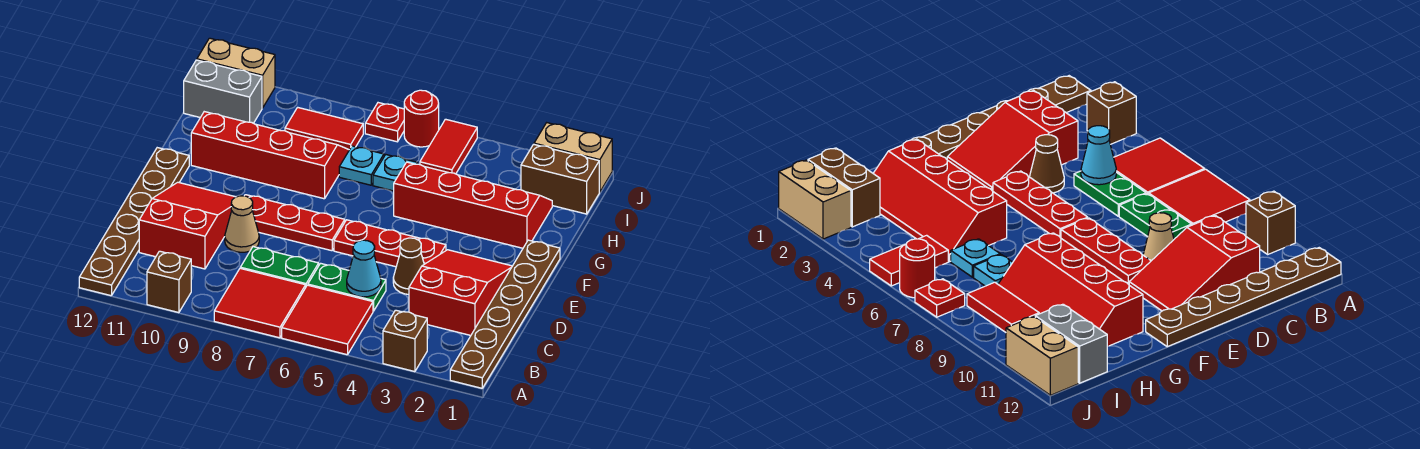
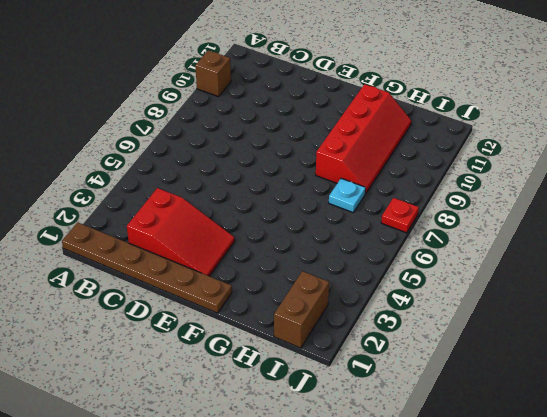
none -> brown 1x1 brick [383,310,427,372]
none -> red 2x2 tile [282,285,373,355]
none -> red 2x2 tile [214,268,306,338]

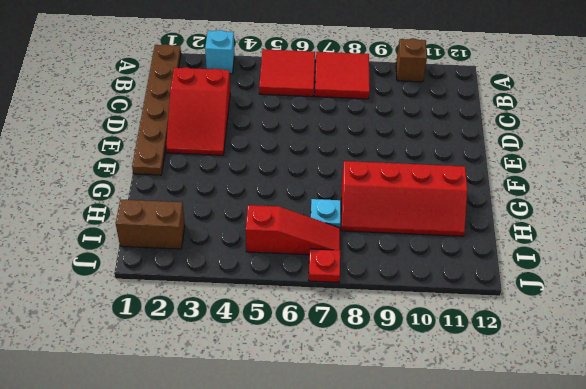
cyan 1x1 brick [205,30,234,74] -> brown 1x1 brick [383,310,427,372]
red 1x3 slope [246,205,340,255] -> red 1x2 tile [420,119,477,174]
none -> brown 1x6 plate [79,148,189,296]
none -> green 1x2 plate [308,263,386,311]
none -> green 1x2 plate [240,247,319,286]

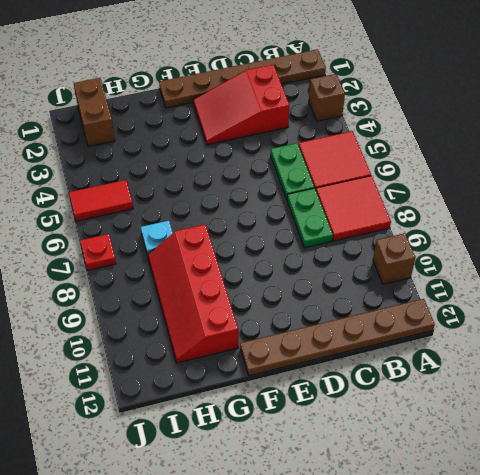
none -> red 2x3 slope [139,182,235,269]
none -> brown 1x1 cone [393,238,424,294]
none -> tan 1x1 cone [225,196,259,252]

